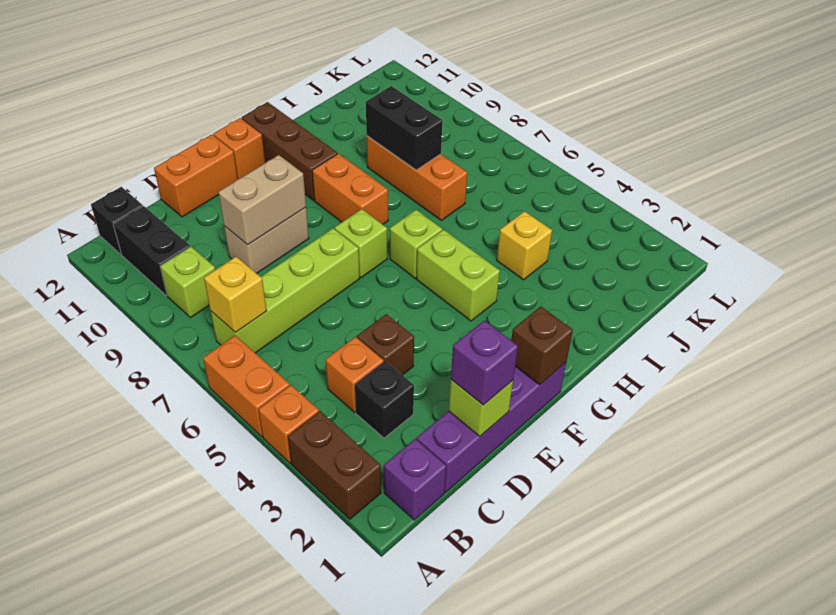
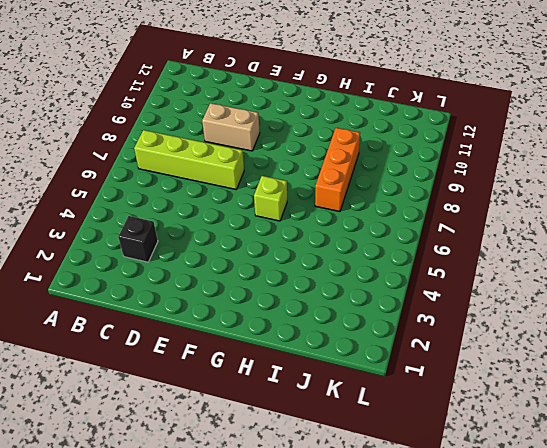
none -> brown 1x2 brick [288,411,381,519]
none -> orange 1x1 brick [258,385,319,463]
none -> orange 1x2 brick [203,335,290,437]

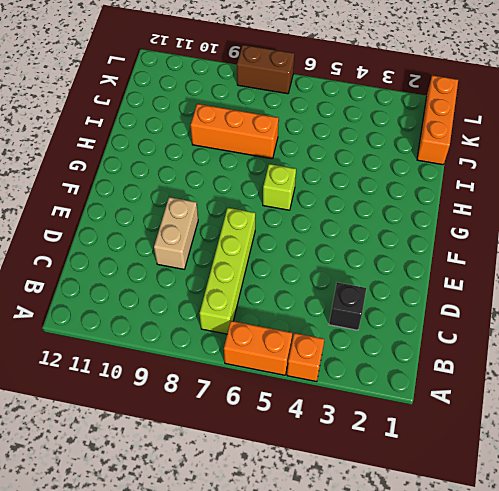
orange 1x3 brick [417,75,458,165] -> none
brown 1x2 brick [237,45,294,94] -> brown 1x2 brick moved to [288,411,381,519]
none -> purple 1x1 brick [384,439,446,520]
none -> lime 1x1 brick [160,247,215,317]
none -> black 1x2 brick [113,206,190,296]

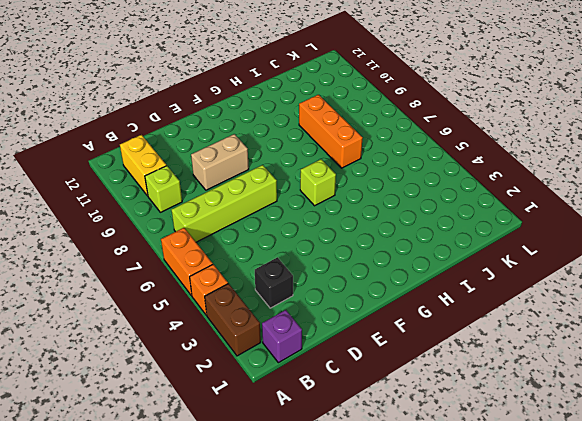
yellow 1x2 brick [120,135,166,196] -> black 1x2 brick [113,206,190,296]
none -> black 1x1 brick [91,187,143,254]
none -> purple 1x4 brick [417,363,566,492]
none -> orange 1x1 brick [325,337,384,412]

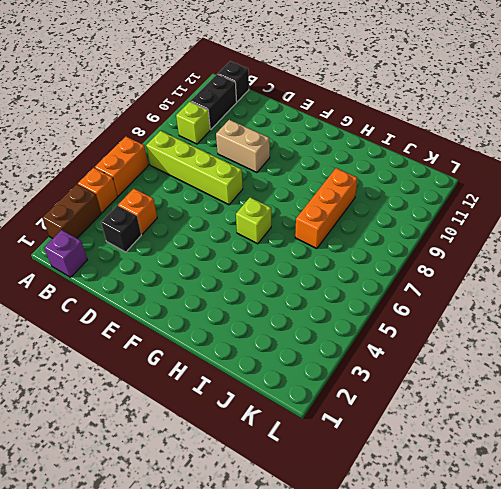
none -> purple 1x4 brick [417,363,566,492]
none -> brown 1x1 brick [357,314,414,375]
none -> orange 1x2 brick [154,134,238,217]

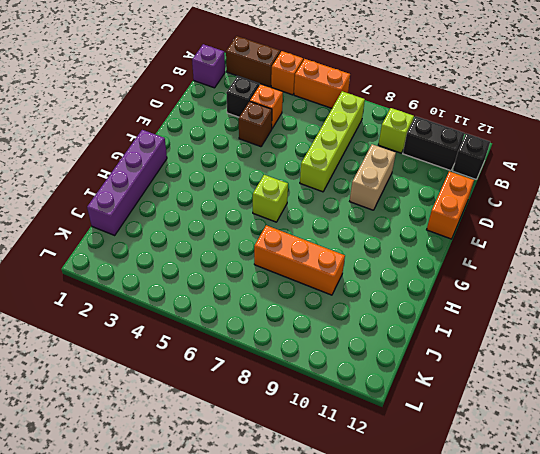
purple 1x4 brick [87,130,167,235] -> purple 1x4 brick moved to [417,363,566,492]
none -> lime 1x1 brick [335,209,387,278]
none -> orange 1x1 brick [213,118,265,179]
none -> lime 1x2 brick [417,230,500,321]

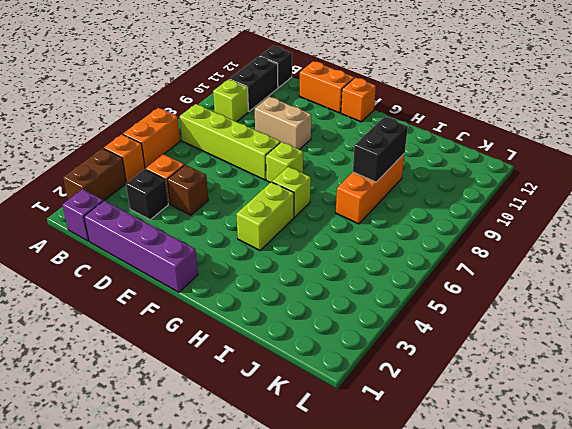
none -> orange 1x2 brick [312,154,388,224]
none -> brown 1x3 brick [241,102,337,200]
none -> yellow 1x1 brick [497,211,552,280]

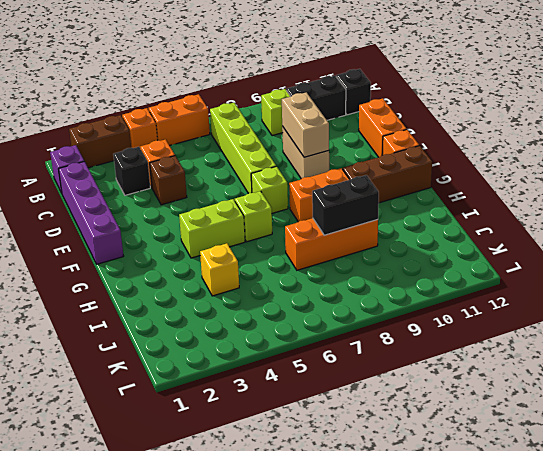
none -> yellow 1x1 brick [204,257,267,333]
none -> lime 1x1 brick [449,380,513,436]
none -> brown 1x1 brick [511,306,573,385]

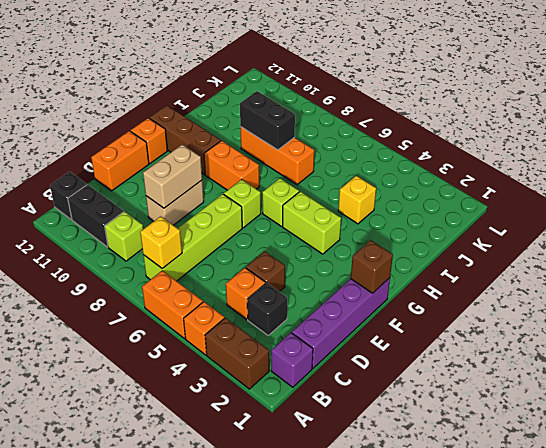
none -> lime 1x1 brick [449,380,513,436]
none -> purple 1x1 brick [451,320,518,405]

